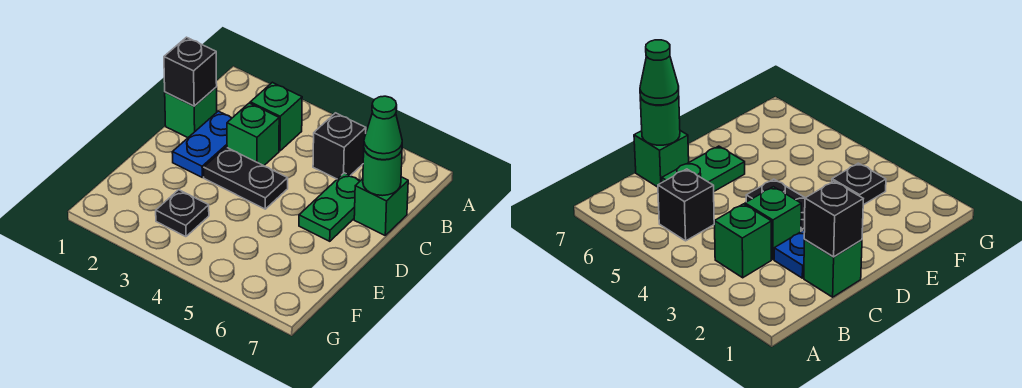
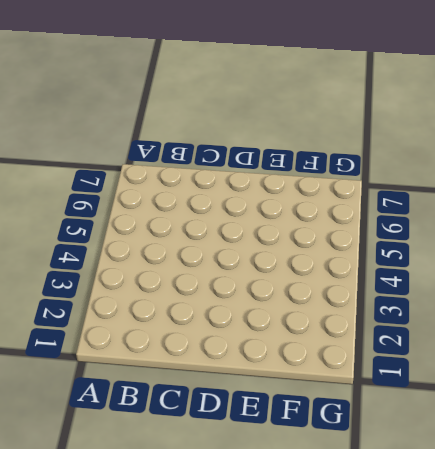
none -> green 1x1 brick [250,82,302,151]
none -> black 1x1 brick [313,113,366,179]
none -> green 1x1 brick [165,87,217,138]

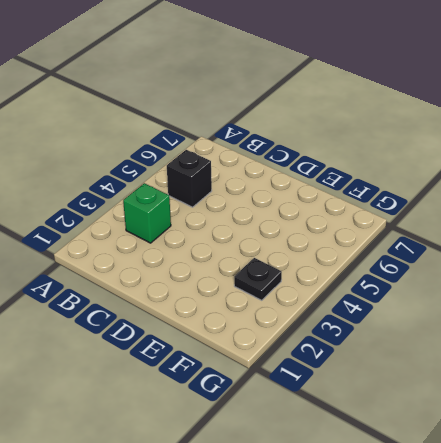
none -> green 1x1 brick [165,87,217,138]
none -> blue 1x2 plate [172,111,232,177]
none -> green 1x1 brick [227,103,279,166]

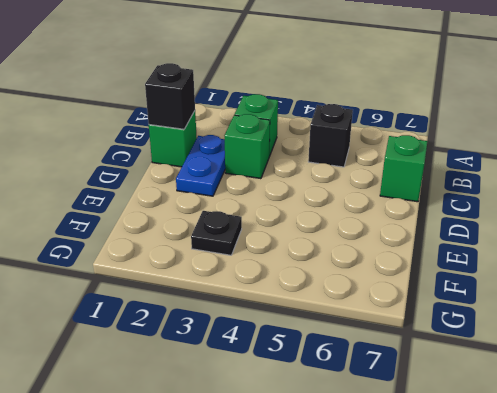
none -> green 1x2 plate [299,173,360,241]
none -> black 1x2 plate [204,147,288,209]
none -> green 1x1 round brick [363,150,402,196]

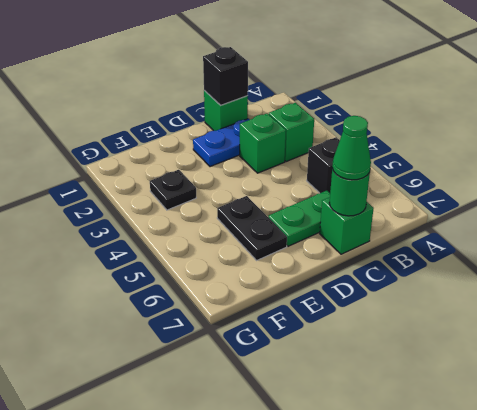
black 1x2 plate [217,196,287,260] -> black 1x2 plate moved to [204,147,288,209]

